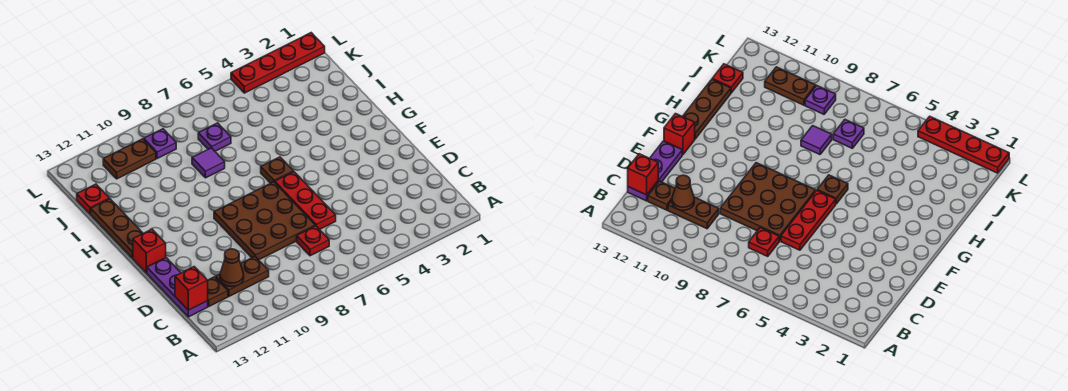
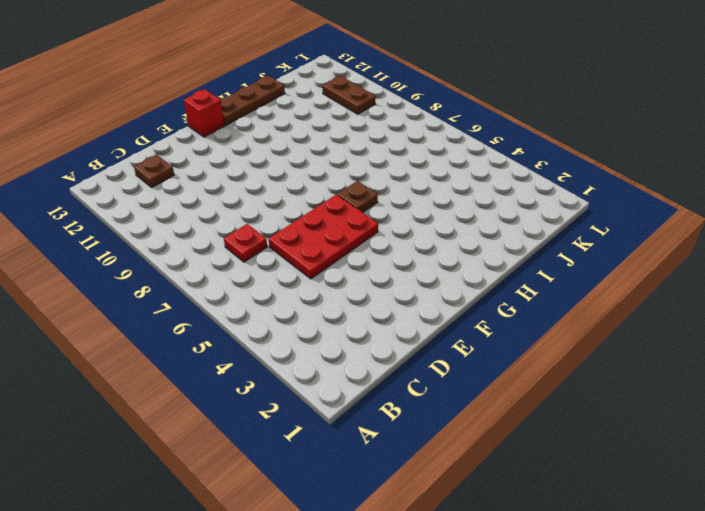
red 2x3 plate [269,195,378,279] -> red 1x3 plate [275,172,336,229]
none -> brown 1x2 plate [216,257,269,296]
none -> purple 1x3 plate [147,258,208,317]
none -> brown 3x3 plate [214,182,315,260]

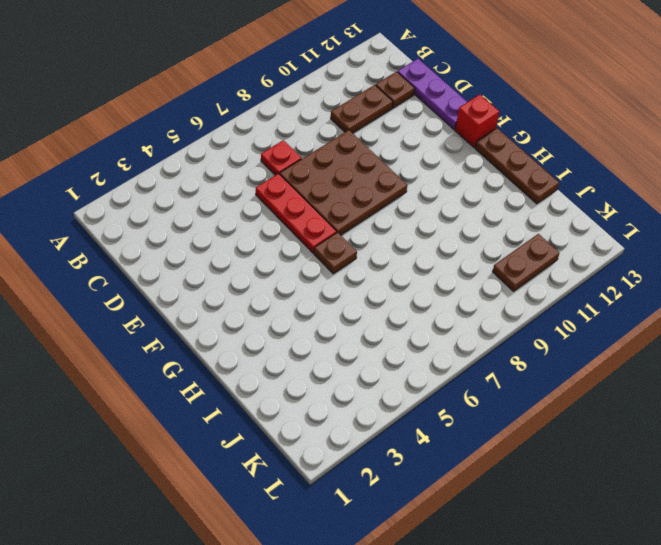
none -> purple 1x1 tile [192,148,225,178]
none -> purple 1x1 plate [198,123,231,151]
none -> red 1x1 plate [77,184,109,214]

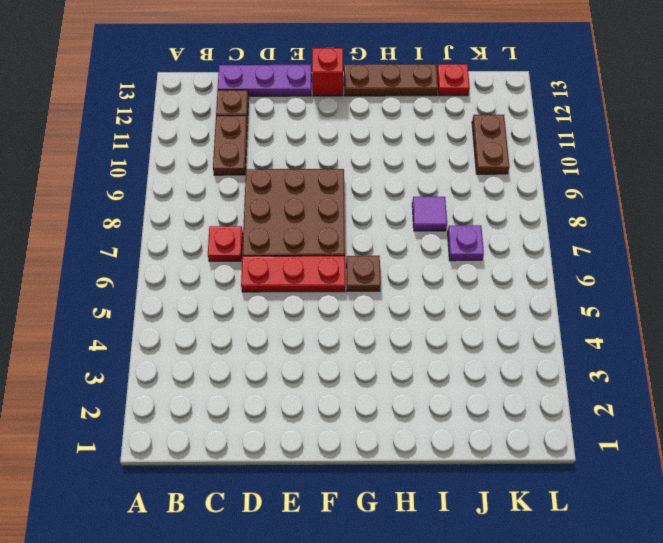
none -> purple 1x1 plate [144,129,176,159]
none -> red 1x4 plate [231,33,325,93]
none -> brown 1x1 cone [220,249,244,287]

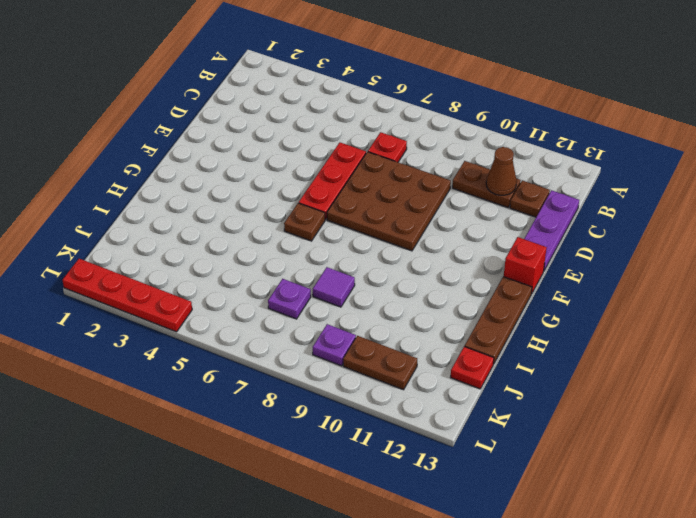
none -> red 1x1 brick [175,267,208,310]

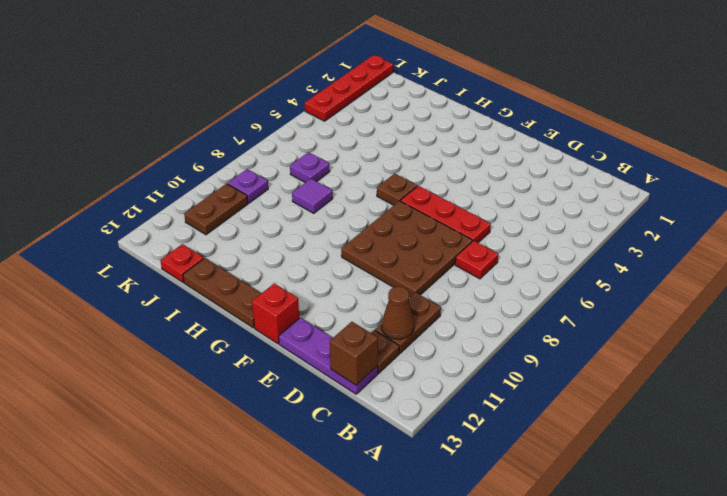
brown 1x1 brick [330,322,378,385] -> red 1x1 brick [175,267,208,310]

